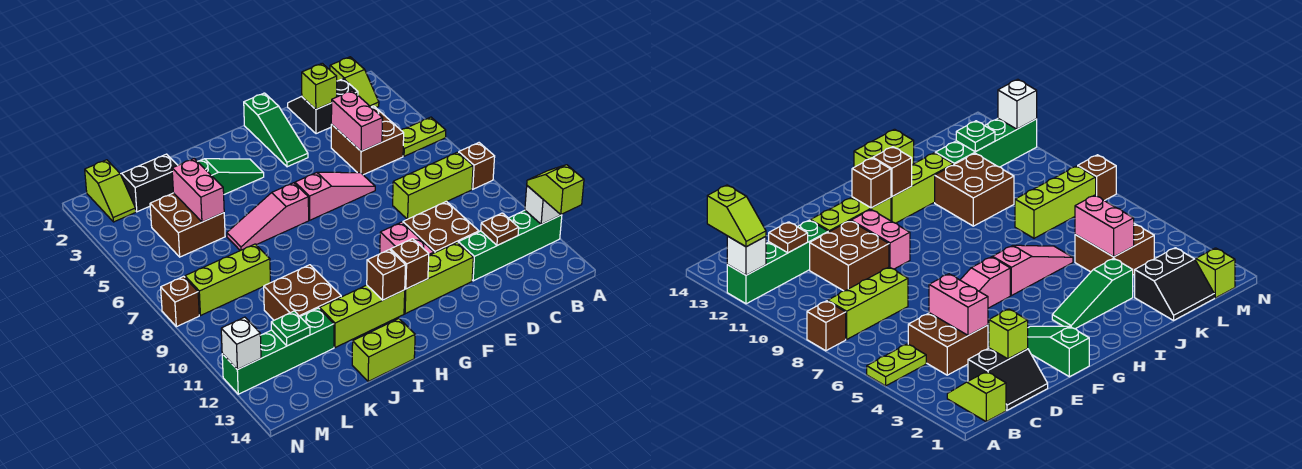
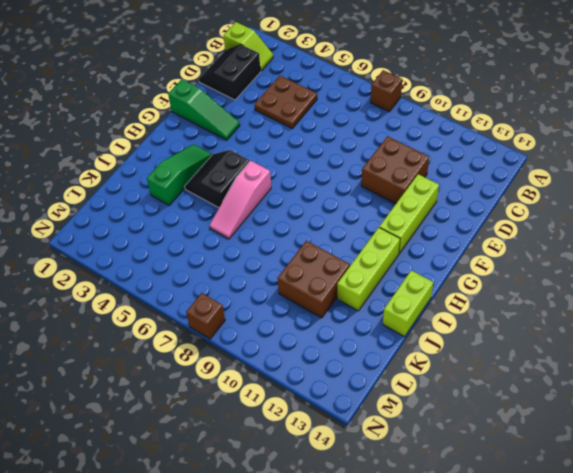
brown 2x2 plate [254,76,317,129] -> brown 2x2 brick [331,106,404,175]
black 2x2 slope [185,150,250,208] -> black 2x2 slope moved to [121,154,178,212]
none -> lime 1x2 plate [401,117,446,156]
none -> green 1x4 brick [458,210,562,281]
none -> lime 1x3 brick [393,152,473,219]
none -> pink 1x3 slope [295,172,375,220]

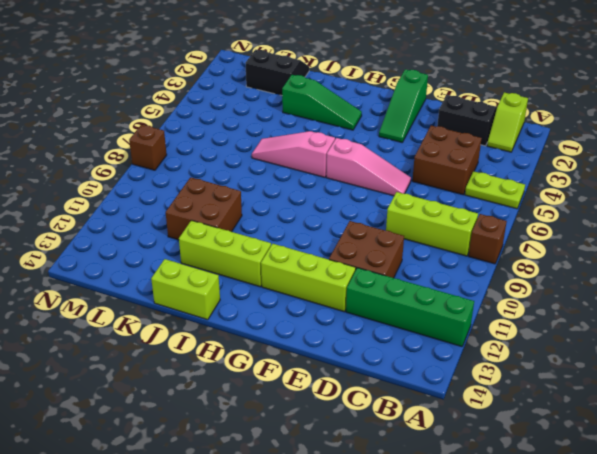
none -> pink 1x2 brick [380,222,434,256]
none -> brown 2x2 brick [150,193,225,257]
none -> lime 1x3 brick [185,244,270,315]
none -> green 1x4 brick [222,308,334,394]

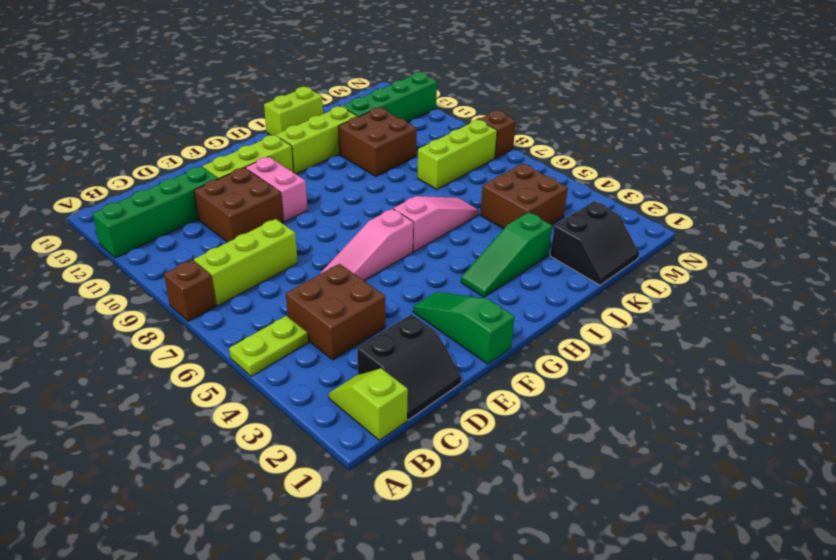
none -> lime 1x2 slope [85,160,136,222]
none -> white 1x1 brick [525,186,561,224]
none -> brown 1x1 plate [481,213,519,245]
none -> lime 1x1 brick [302,63,337,109]

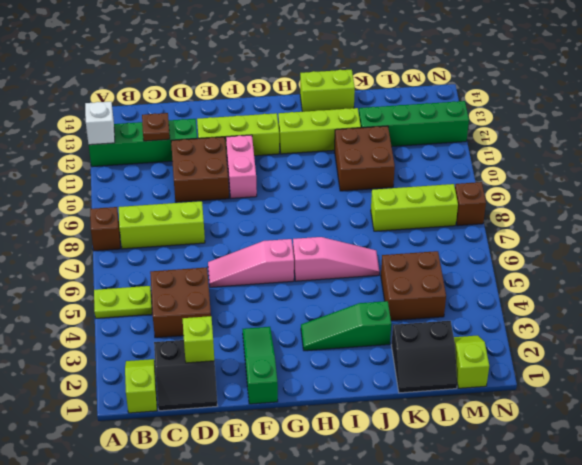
none -> pink 1x2 brick [331,91,383,151]
none -> brown 1x1 brick [391,239,429,289]
none -> brown 1x1 brick [367,250,405,300]
none -> pink 1x2 brick [172,159,224,222]

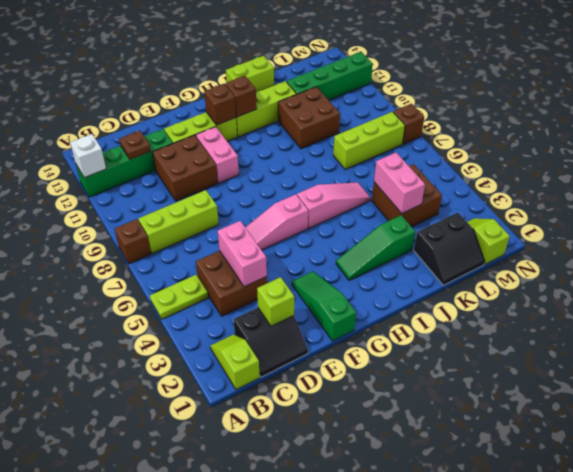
none -> green 1x1 plate [271,311,310,346]
none -> white 1x1 brick [221,317,261,370]
none -> lime 1x2 slope [527,165,584,215]

